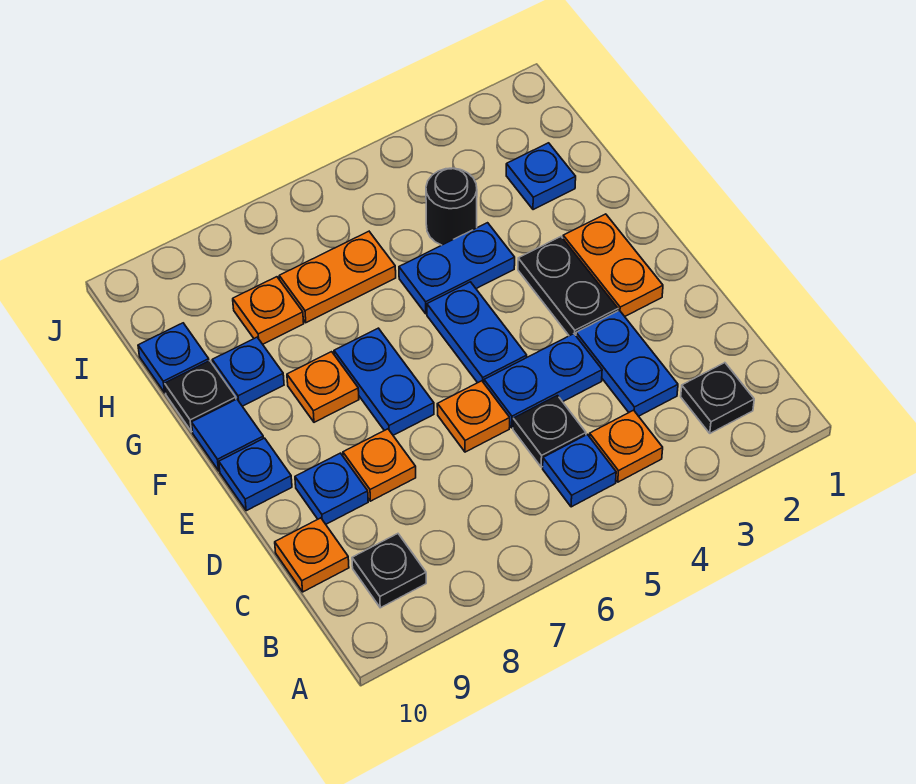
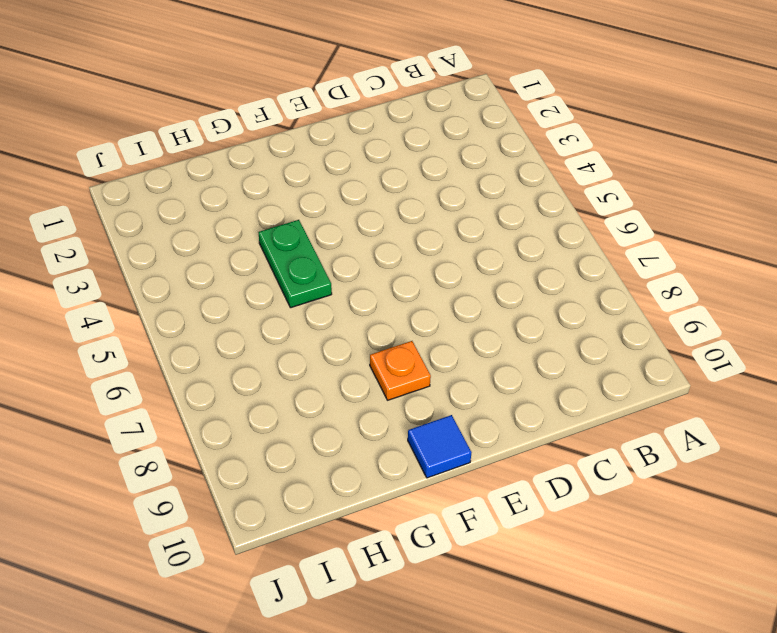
green 1x2 plate [259,220,332,308] -> blue 1x2 plate [399,223,515,314]
none -> black 1x1 plate [681,363,754,433]
none -> orange 1x1 plate [590,410,663,482]
none -> blue 1x1 plate [543,434,616,507]

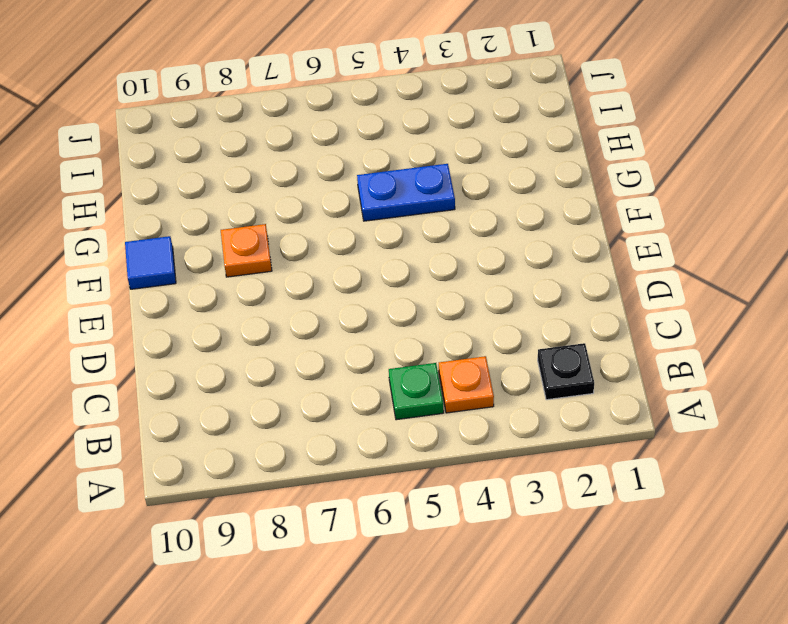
green 1x1 plate [389,363,444,420] -> blue 1x1 plate [543,434,616,507]
none -> black 1x1 plate [352,534,426,608]
none -> blue 1x2 plate [576,310,678,416]
none -> black 1x1 plate [513,396,586,467]

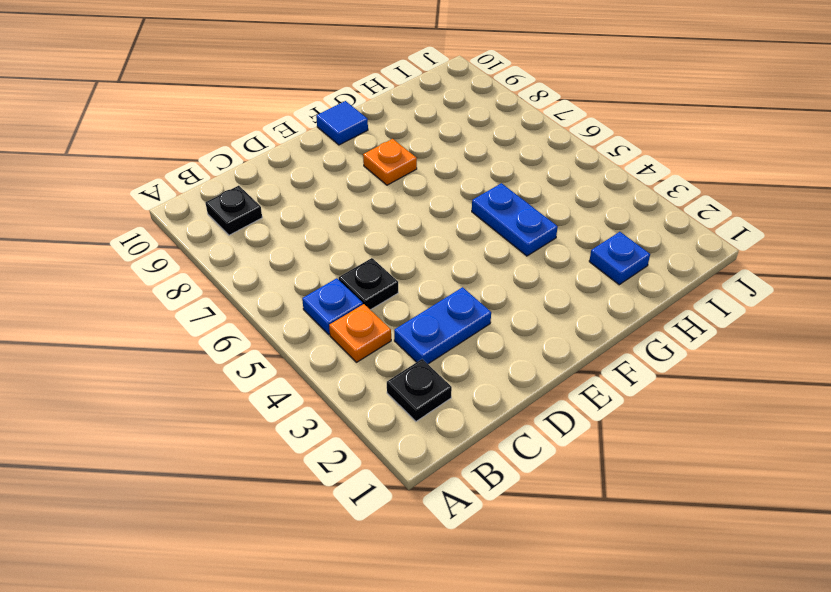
none -> orange 1x1 plate [275,518,349,592]
none -> blue 1x2 plate [484,334,602,428]
none -> orange 1x1 plate [437,381,510,452]

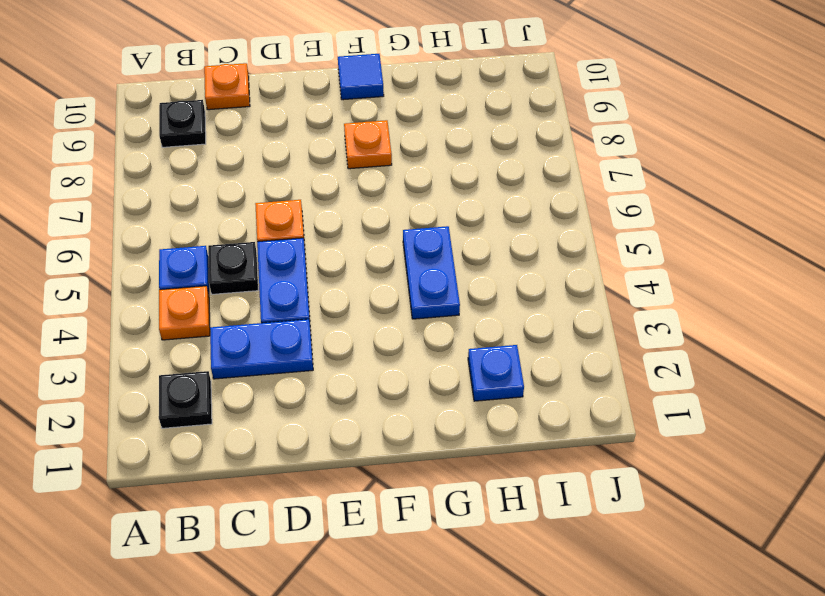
none -> orange 1x1 plate [343,429,416,501]
none -> blue 1x1 plate [295,453,368,524]
none -> orange 1x2 plate [563,214,663,316]

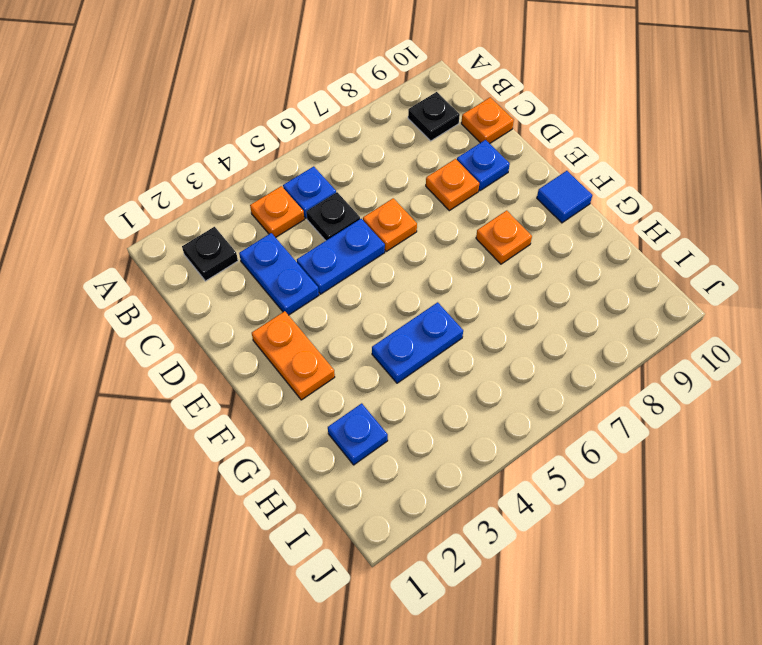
none -> black 1x2 plate [518,237,618,336]
none -> blue 1x2 plate [427,282,527,383]
none -> blue 1x2 plate [334,328,434,435]

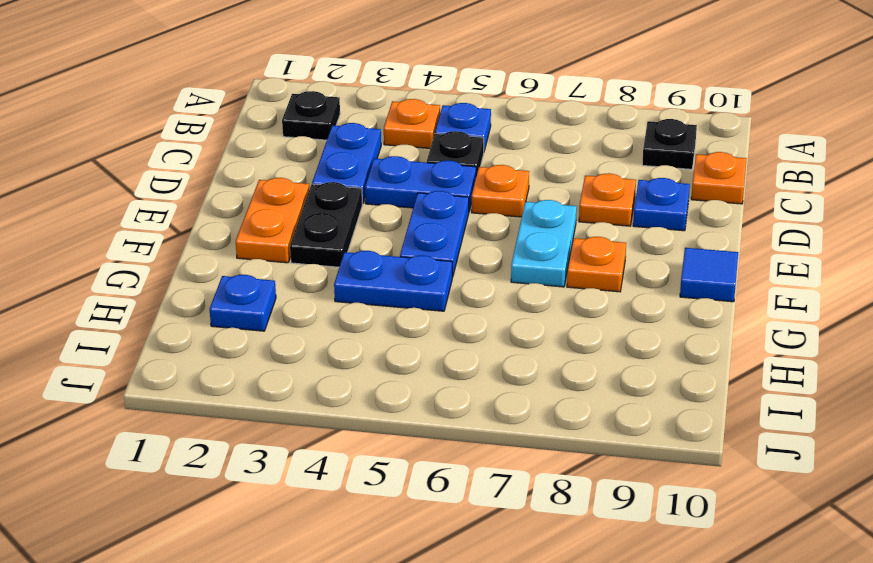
cyan 1x2 plate [511,200,577,287] -> blue 1x2 plate [334,328,434,435]
none -> blue 1x1 plate [219,438,292,511]
none -> blue 1x1 plate [212,337,284,406]
none -> black 1x1 plate [165,361,236,432]

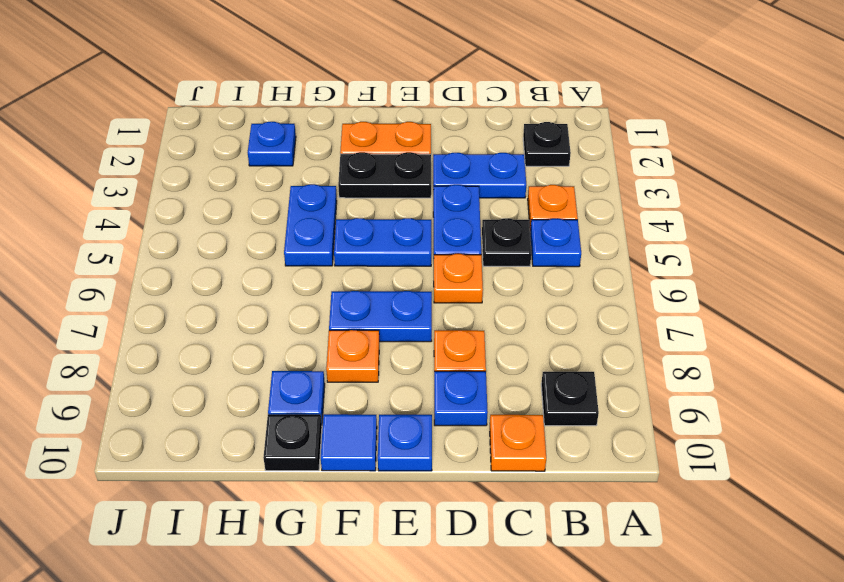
none -> black 1x1 round brick [426,168,477,245]
none -> orange 1x2 plate [279,231,396,323]
none -> orange 1x1 plate [233,277,304,344]

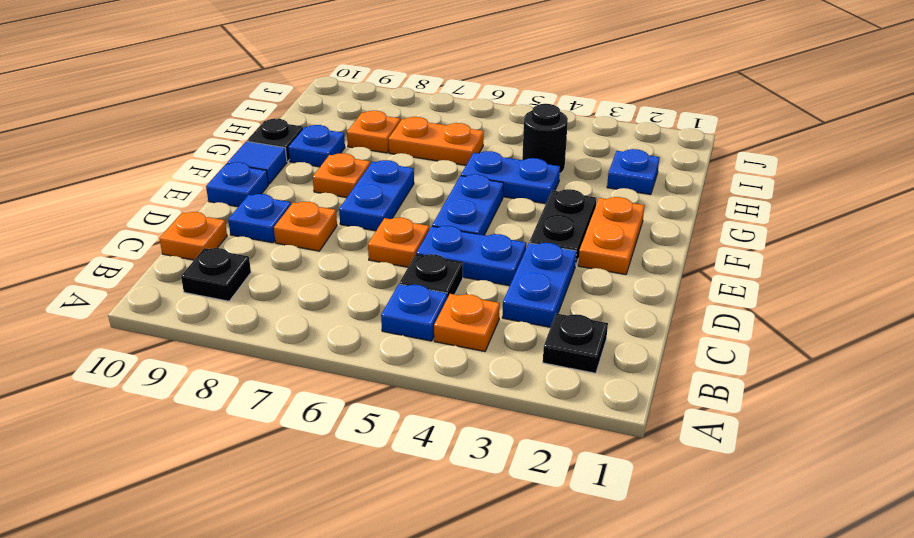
none -> blue 1x1 plate [138,323,209,393]

